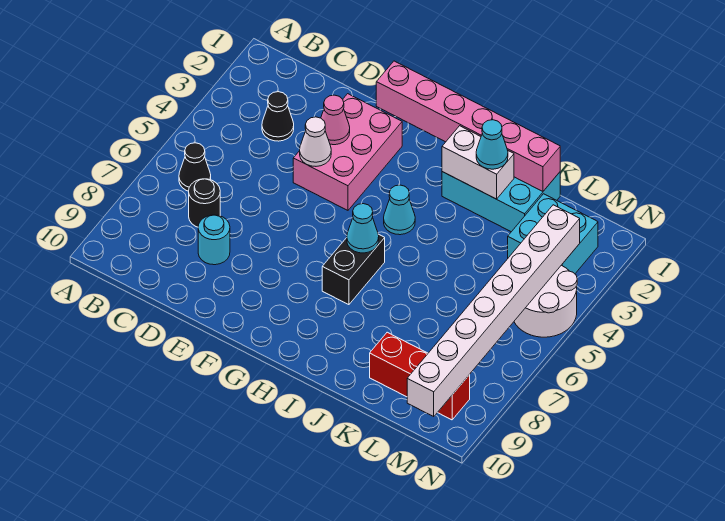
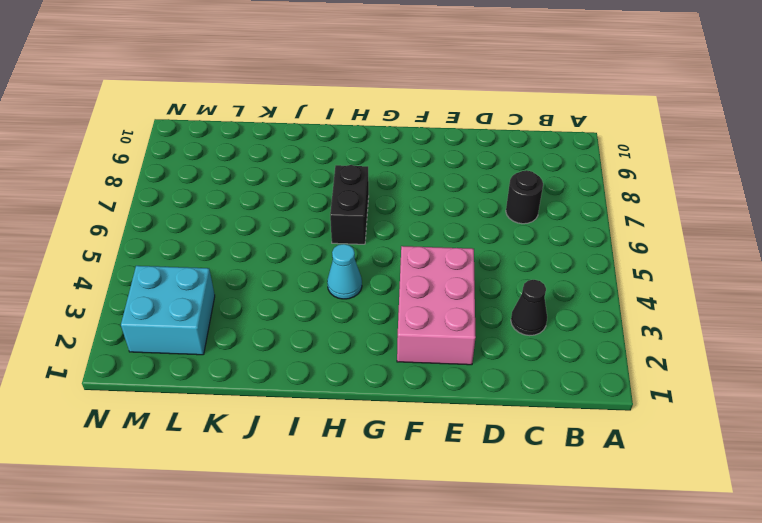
none -> black 1x1 cone [179,143,211,191]
none -> cyan 1x1 round brick [198,215,230,265]
none -> cyan 2x3 brick [442,172,560,232]

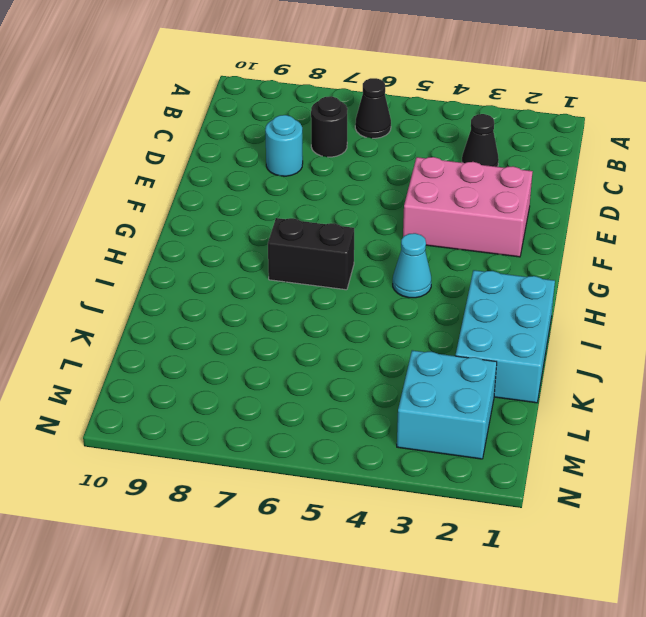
none -> red 1x3 brick [370,332,470,420]
none -> white 2x2 round brick [514,265,577,337]
none -> pink 1x1 cone [321,95,350,145]

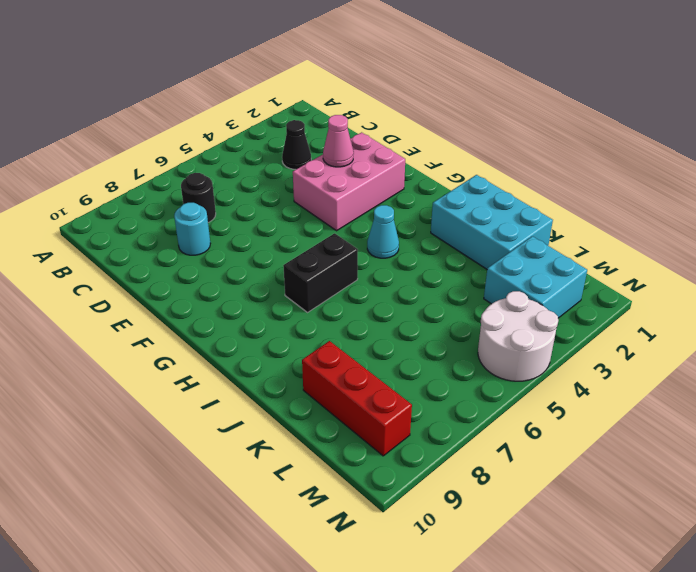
none -> black 1x1 cone [179,143,211,191]
none -> white 1x1 cone [300,117,331,166]
none -> pink 1x6 brick [376,61,560,191]

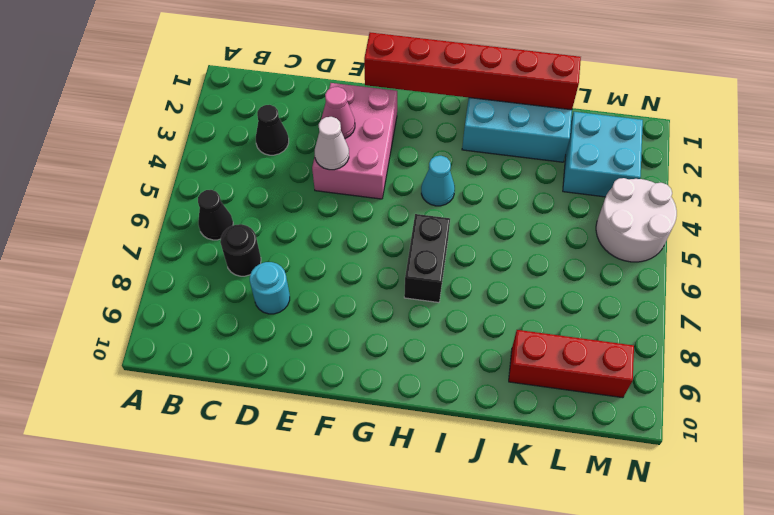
red 1x6 brick [364,32,581,110] -> pink 1x6 brick [376,61,560,191]
none -> cyan 1x1 cone [347,204,379,253]
none -> white 1x2 brick [442,126,514,199]
none -> white 1x8 brick [407,205,580,416]

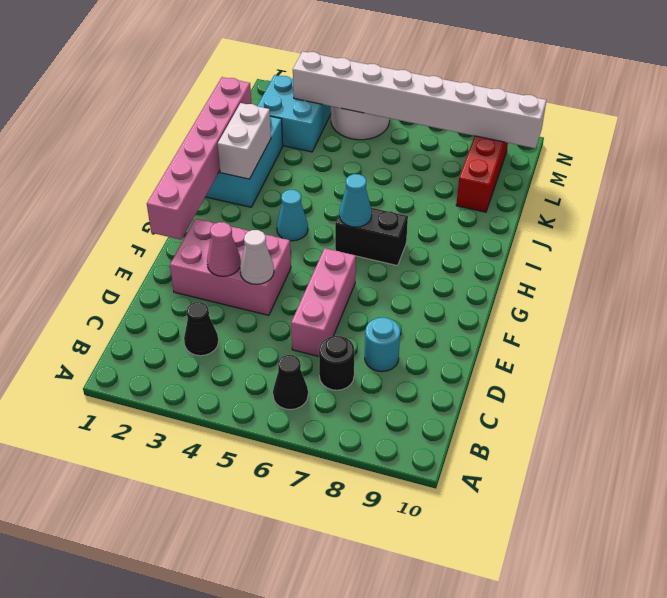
pink 1x3 brick [291,248,356,356] -> none
none -> cyan 1x1 cone [476,120,508,169]

